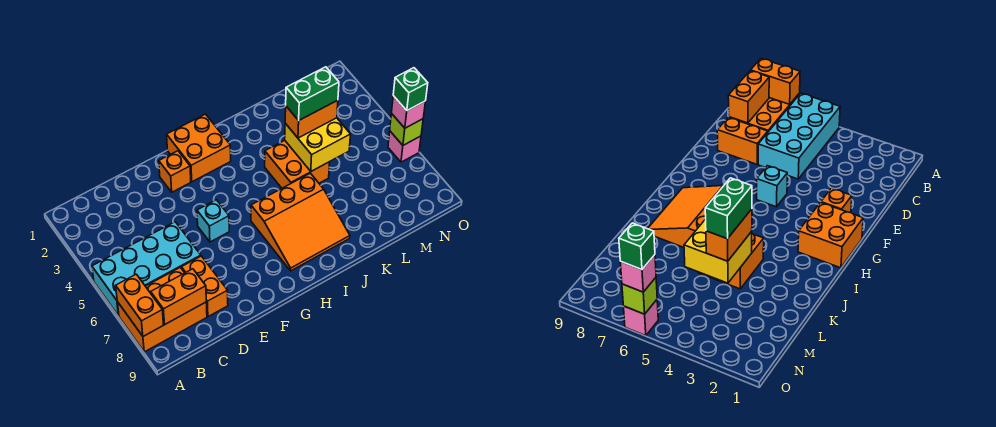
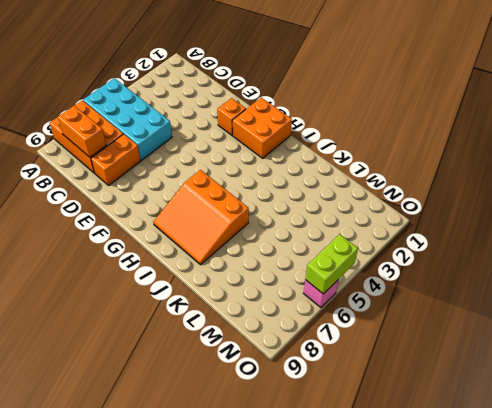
lime 1x2 brick [305,234,358,294] -> lime 1x1 brick [390,113,423,145]
none -> cyan 1x1 brick [197,200,229,242]
none -> orange 2x2 brick [265,140,330,188]
none -> orange 1x2 brick [116,274,163,336]

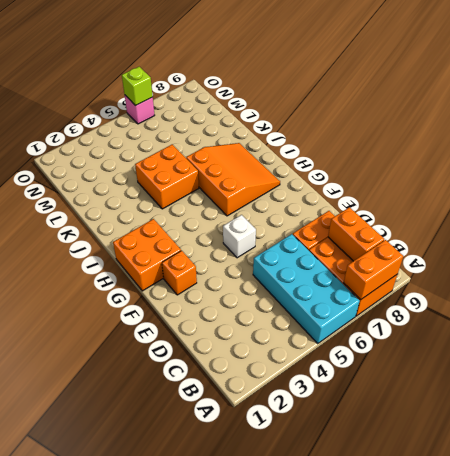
white 1x1 brick [223,215,256,258] -> cyan 1x1 brick [197,200,229,242]
none -> yellow 2x2 brick [285,118,351,171]
none -> orange 1x2 brick [285,100,338,138]
none -> pink 1x1 brick [392,96,426,128]

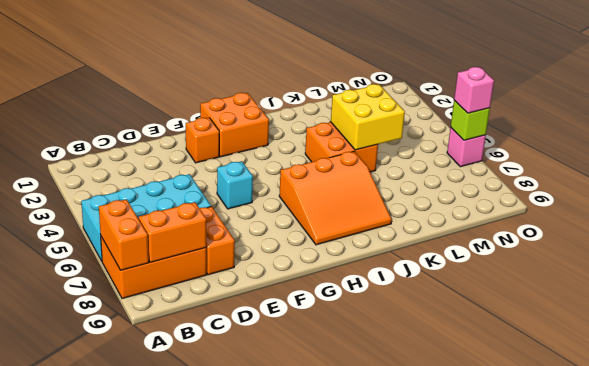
none -> orange 1x2 brick [285,100,338,138]
none -> green 1x2 brick [286,67,339,120]
none -> green 1x1 brick [393,68,428,110]

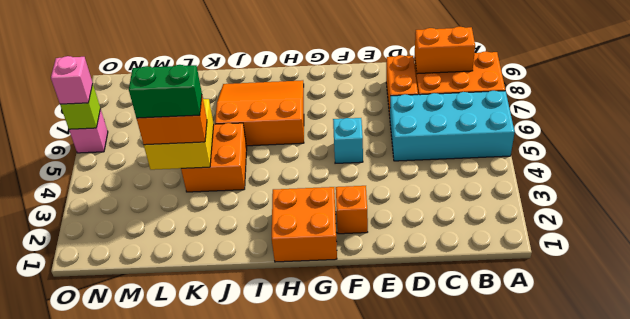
none -> orange 1x2 brick [116,274,163,336]
none -> green 1x1 brick [393,68,428,110]

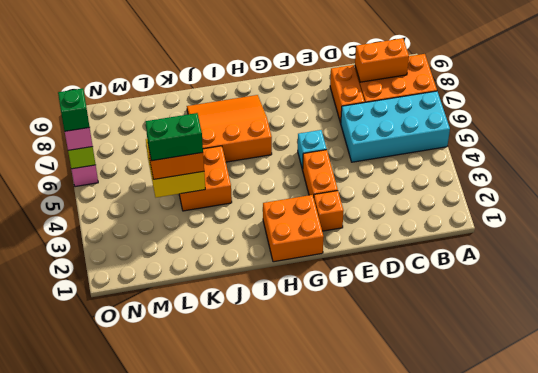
orange 1x2 brick [303,150,338,197] -> orange 1x2 brick moved to [116,274,163,336]

